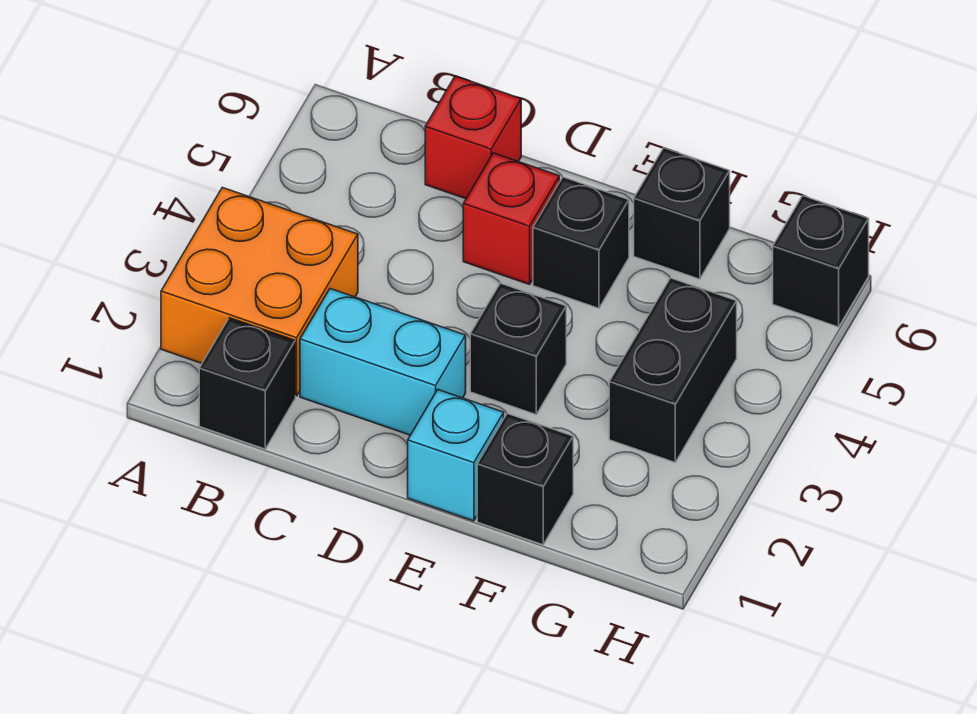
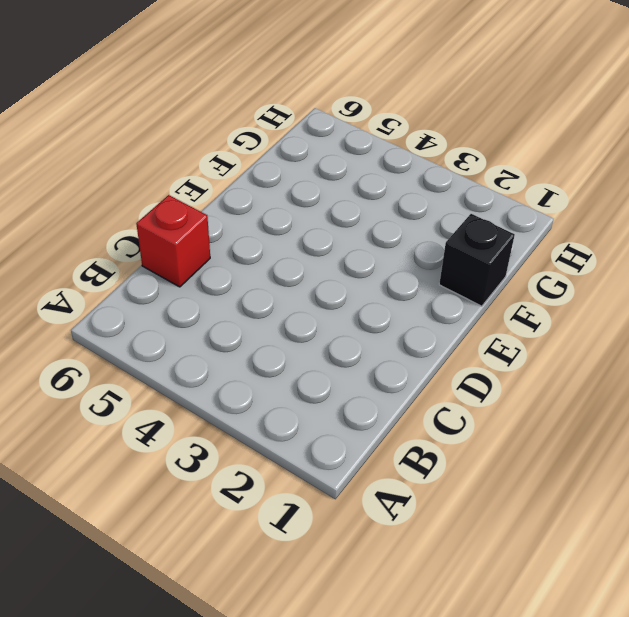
none -> orange 2x2 brick [161,187,358,396]
none -> black 1x1 brick [199,318,295,449]
none -> cyan 1x2 brick [300,289,466,435]

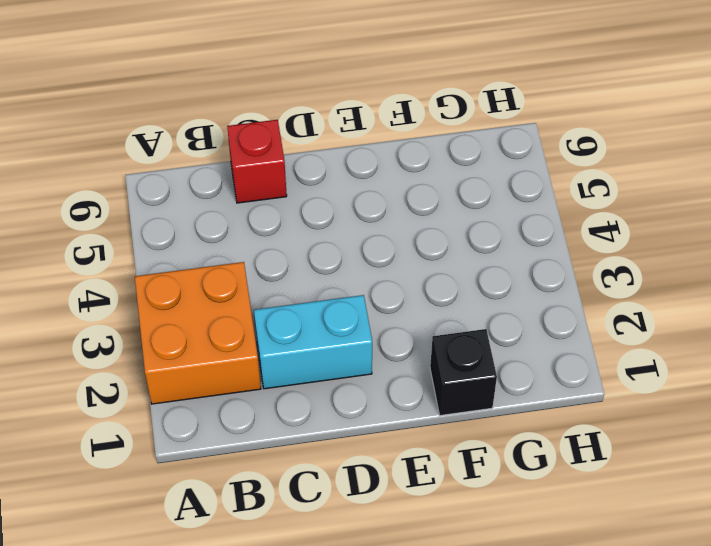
none -> black 1x1 brick [199,318,295,449]
none -> red 1x1 brick [463,153,559,284]
none -> cyan 1x1 brick [408,390,504,521]

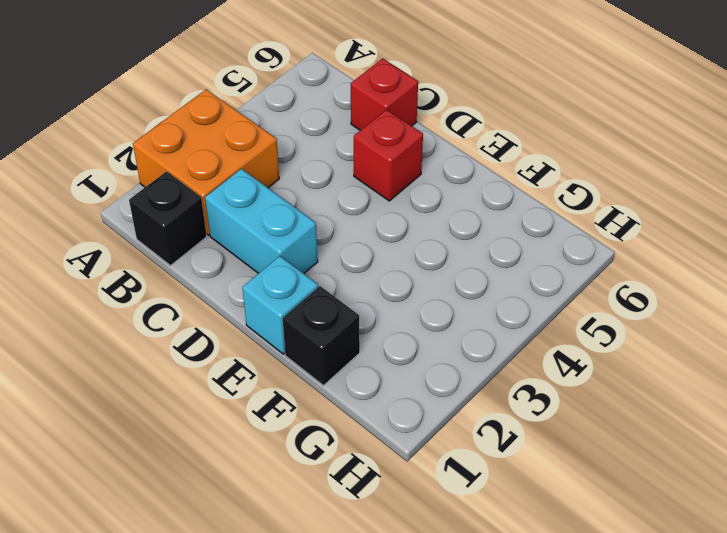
none -> black 1x1 brick [470,283,566,414]
none -> black 1x1 brick [533,177,629,308]
none -> black 1x1 brick [634,148,730,279]

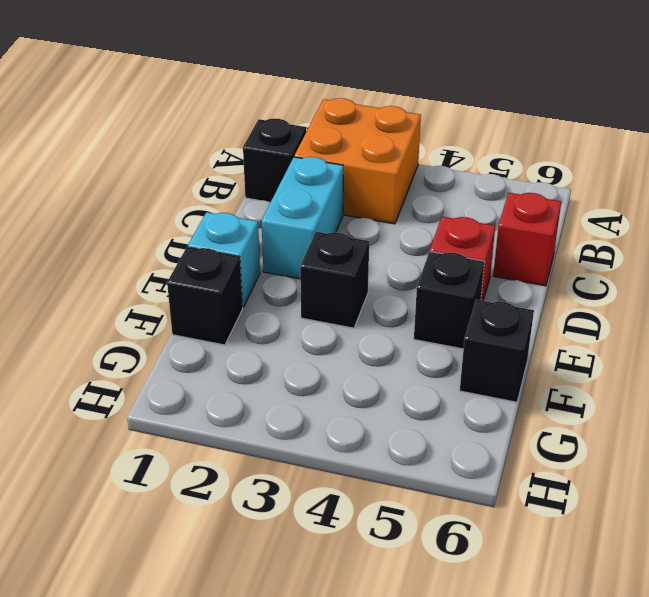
none -> black 1x2 brick [609,278,737,462]
none -> black 1x1 brick [773,196,869,327]

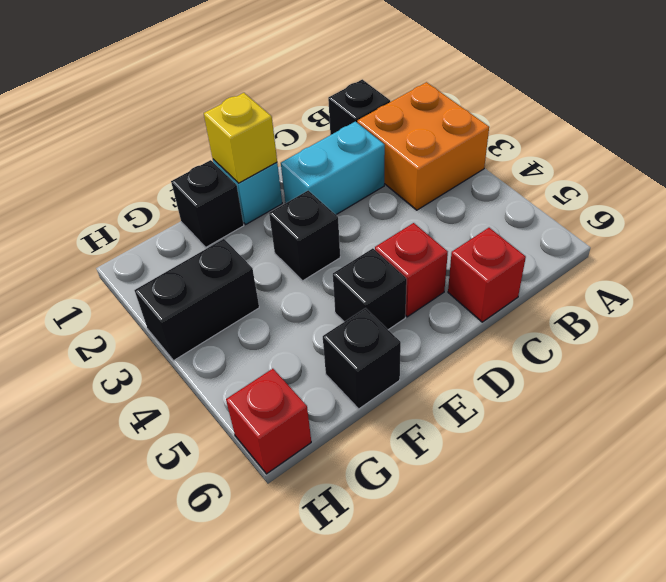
yellow 1x1 brick [204,93,277,183] -> none
black 1x2 brick [135,239,259,361] -> black 1x2 brick turned to [609,278,737,462]
red 1x1 brick [226,369,311,474] -> black 1x1 brick [773,196,869,327]

